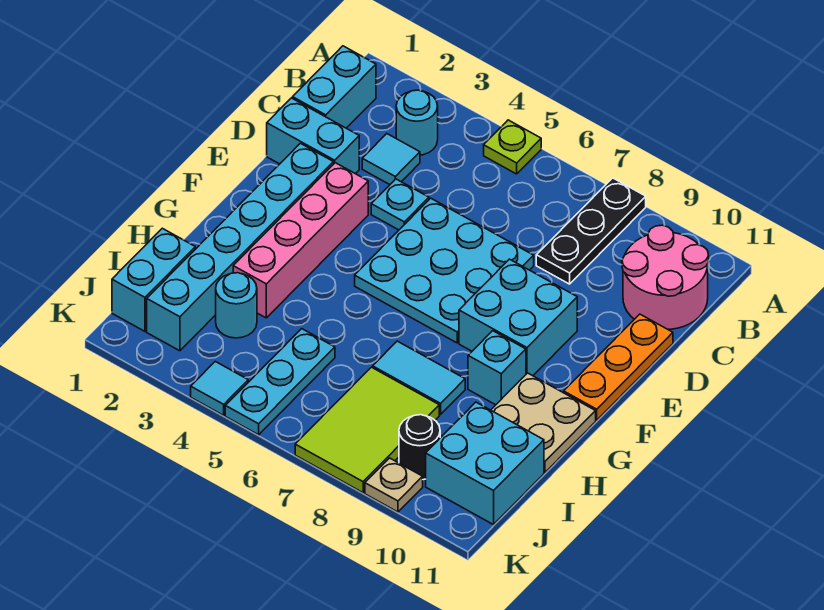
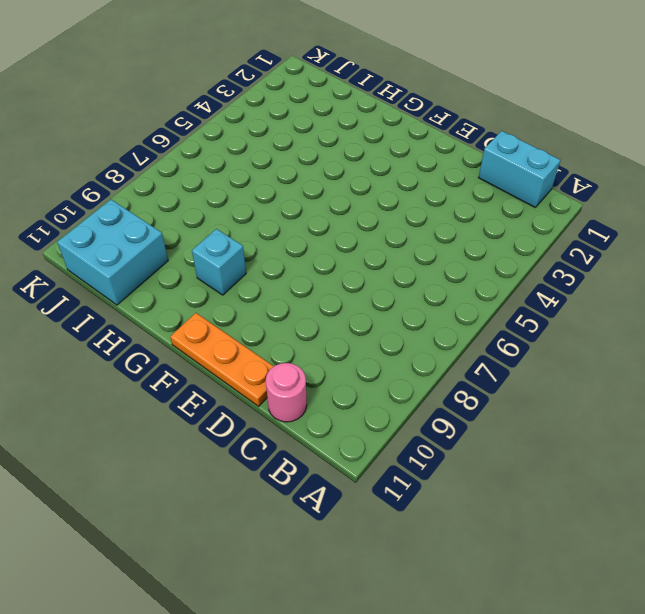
pink 1x1 round brick [266,363,307,422] -> pink 2x2 round brick [622,225,709,329]
none -> lime 1x1 plate [484,120,541,174]
none -> black 1x3 plate [536,178,646,284]
none -> cyan 1x1 round brick [396,90,438,155]

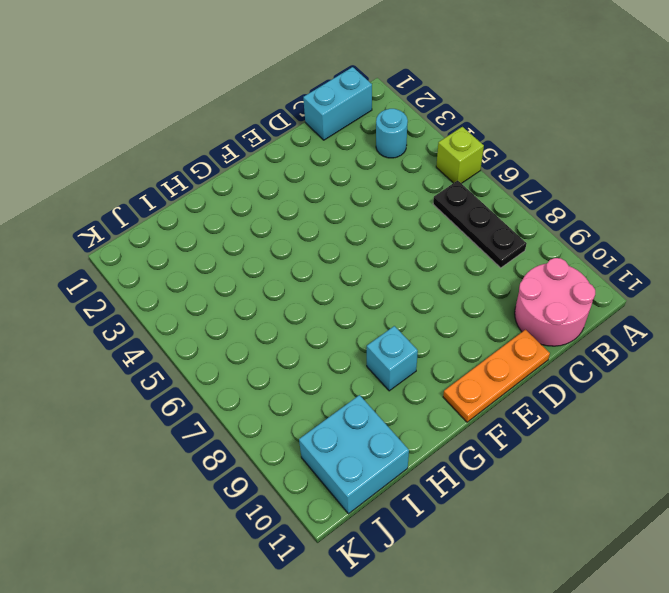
lime 1x1 brick [436,127,484,183] -> lime 1x1 plate [484,120,541,174]
black 1x3 plate [433,181,527,268] -> black 1x3 plate turned to [536,178,646,284]
none -> cyan 1x1 tile [362,134,420,185]
none -> cyan 1x2 brick [267,98,359,174]
none -> cyan 1x1 plate [371,179,429,230]

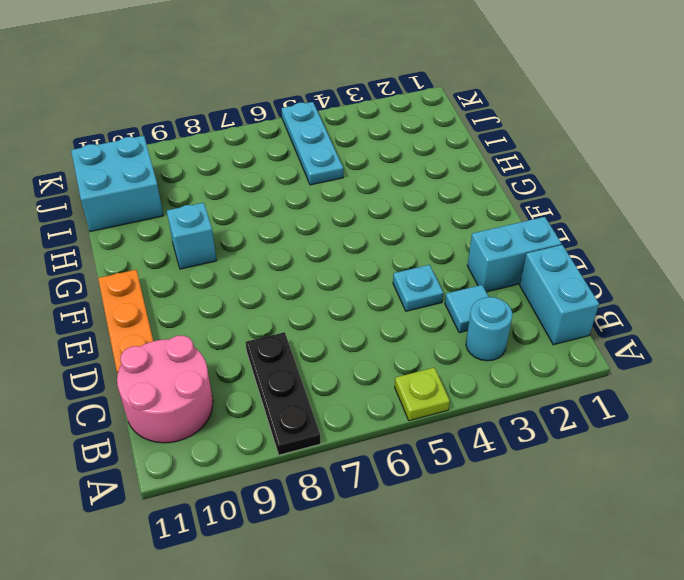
none -> cyan 3x3 plate [355,198,534,343]
none -> cyan 1x6 brick [147,143,334,351]
none -> pink 1x4 brick [233,163,368,318]

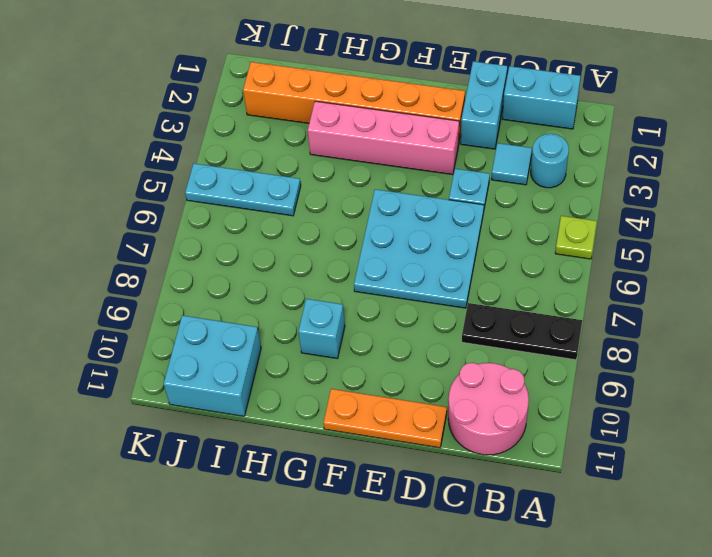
orange 1x6 brick [243,62,465,142] -> cyan 1x6 brick [147,143,334,351]
none -> cyan 2x2 brick [459,259,577,376]
none -> tan 2x2 plate [491,373,596,472]
none -> cyan 1x2 tile [373,341,465,414]

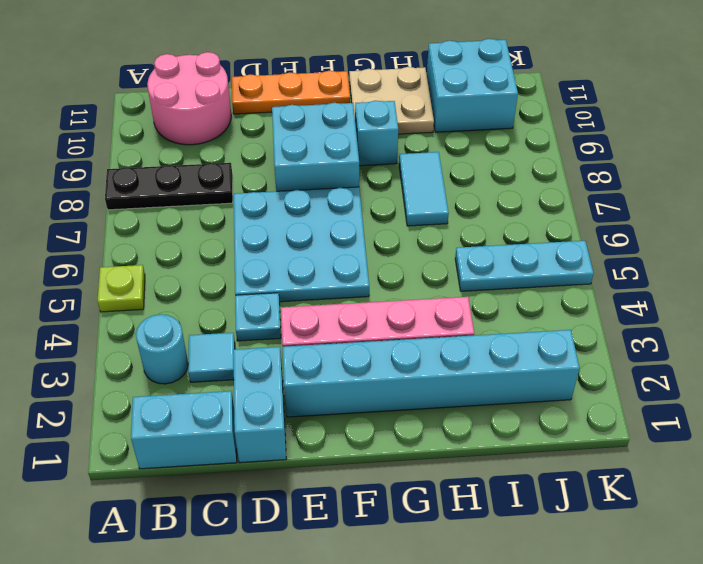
none -> cyan 1x2 brick [112,228,195,331]
none -> cyan 1x1 round brick [216,273,257,338]
none -> lime 2x3 tile [295,367,439,493]

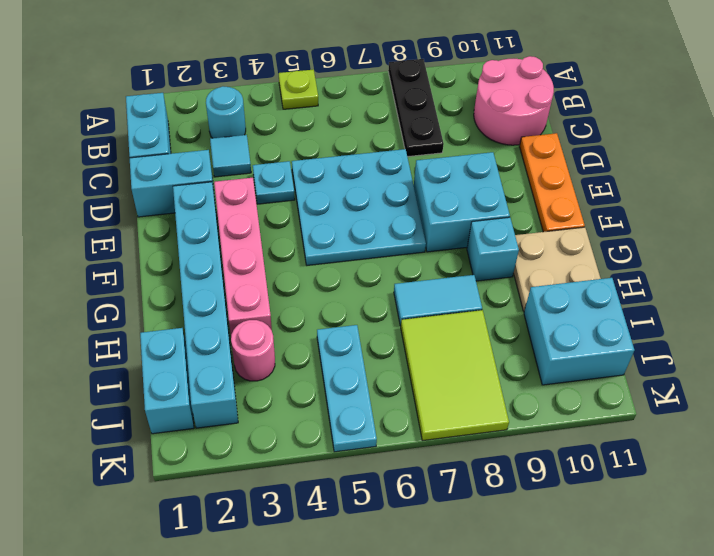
pink 1x1 round brick [231,320,275,381] -> cyan 1x1 round brick [216,273,257,338]
none -> black 1x1 round brick [399,415,440,480]
none -> cyan 1x1 tile [191,362,248,415]
none -> tan 1x1 plate [365,458,423,512]

